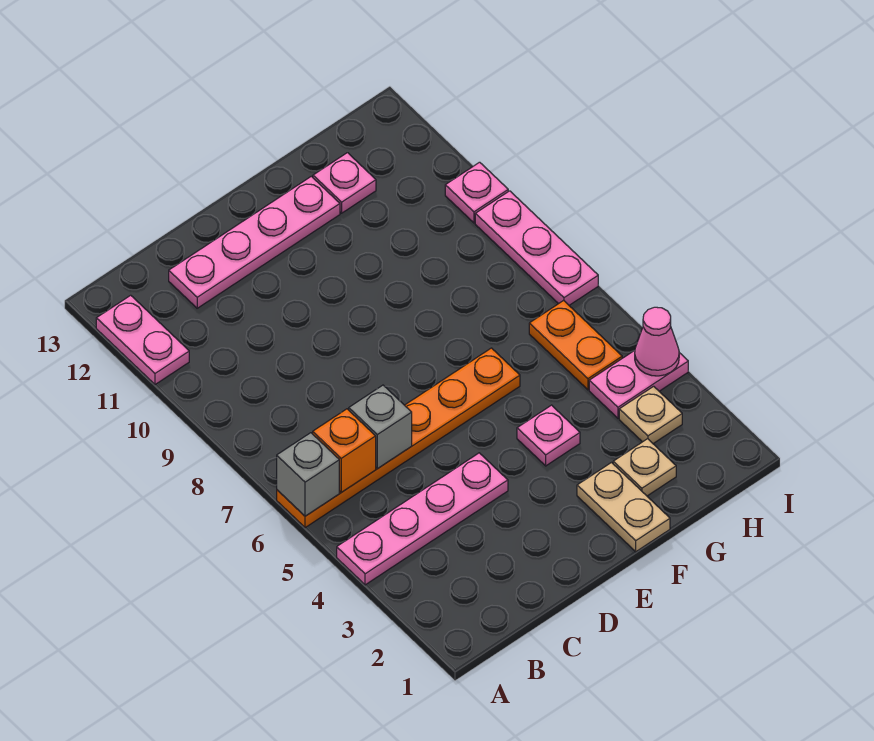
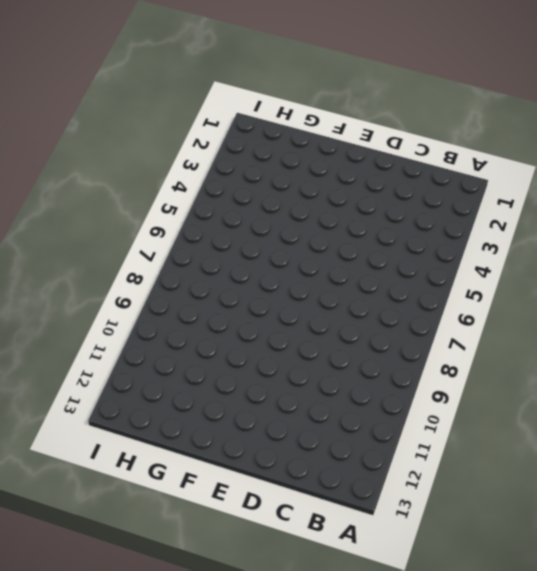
none -> pink 1x4 plate [337,453,508,585]
none -> orange 1x6 plate [277,348,520,528]
none -> pink 1x2 plate [96,295,189,384]

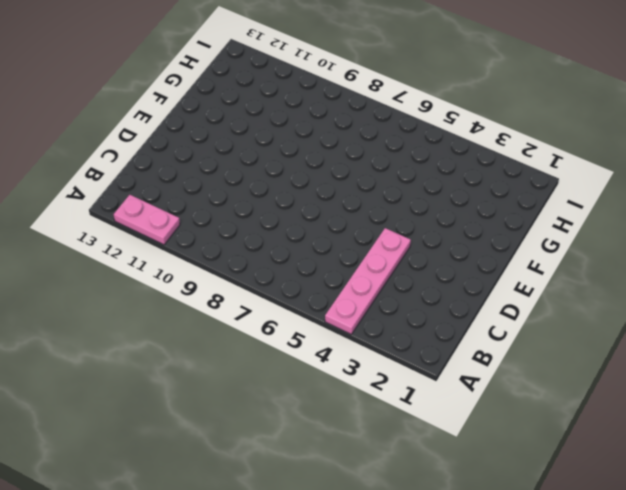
none -> orange 1x6 plate [277,348,520,528]
none -> pink 1x4 plate [169,176,340,308]
none -> tan 1x2 plate [577,463,670,552]

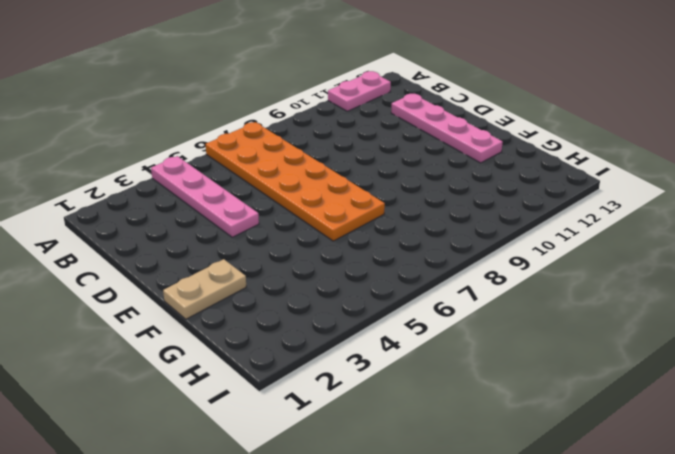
orange 2x6 plate [206,122,385,241] -> orange 1x6 plate [277,348,520,528]
none -> pink 1x1 plate [517,405,580,466]
none -> tan 1x1 plate [613,439,676,496]
none -> pink 1x1 plate [313,153,376,213]

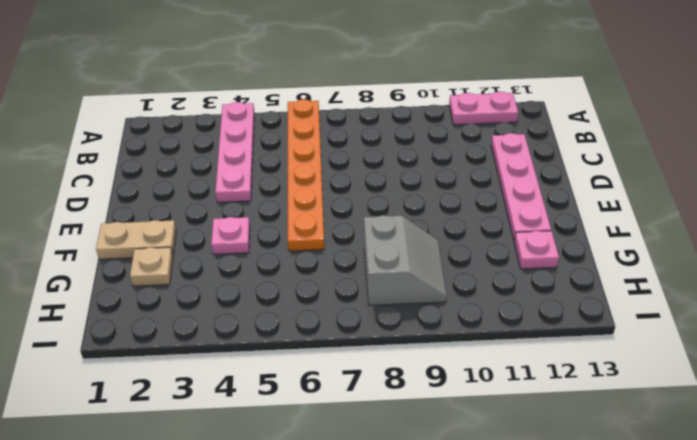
grey 2x2 slope [364,215,447,306] -> none
none -> tan 1x1 plate [619,386,682,444]
none -> pink 1x2 plate [589,350,688,418]
none -> orange 1x2 plate [529,301,622,390]

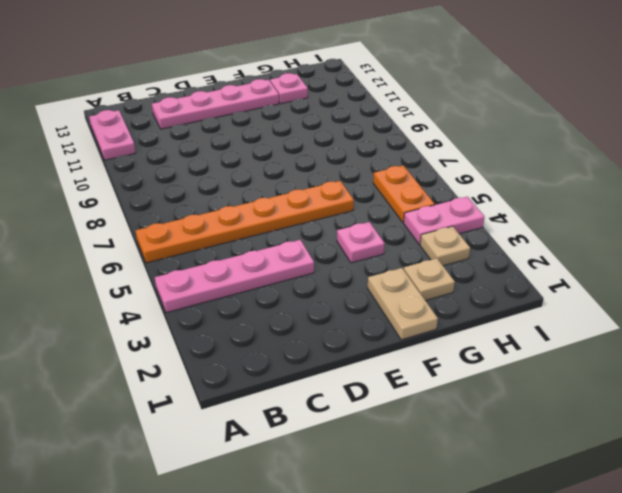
none -> pink 1x3 plate [475,191,598,305]
none -> pink 1x1 plate [445,162,508,223]
none -> grey 1x1 brick [277,433,339,516]

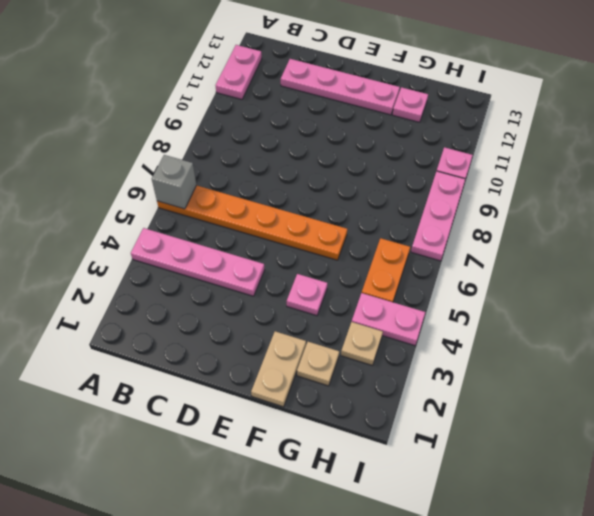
none -> orange 1x1 brick [313,409,376,492]
none -> grey 1x1 brick [349,385,412,468]
none -> pink 1x1 cone [635,307,679,376]

